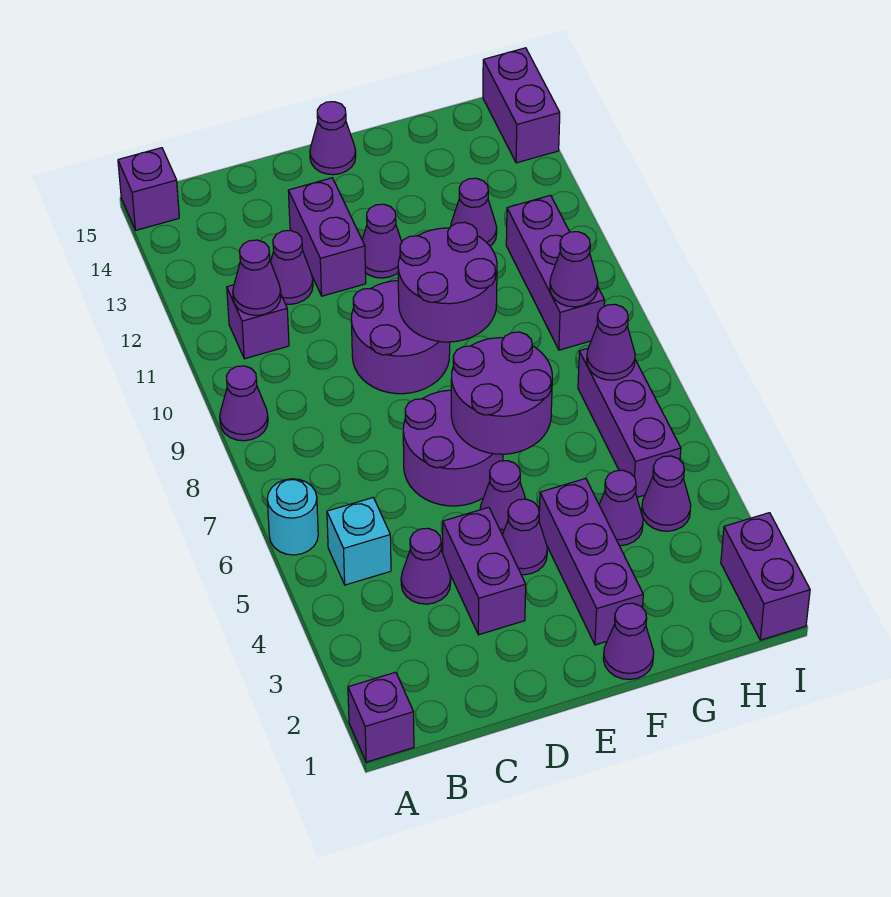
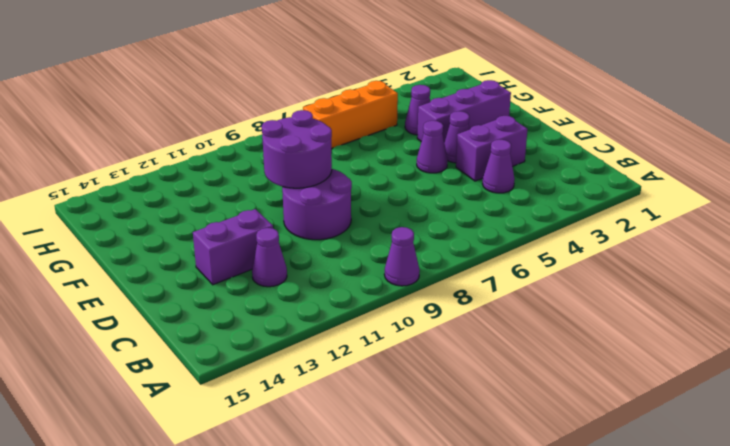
orange 1x3 brick [303,81,398,149] -> purple 1x3 brick [578,348,681,497]
none -> purple 1x1 brick [348,672,414,762]
none -> cyan 1x1 round brick [267,479,318,555]
none -> purple 1x1 brick [118,148,179,230]
none -> cyan 1x1 brick [327,498,391,585]

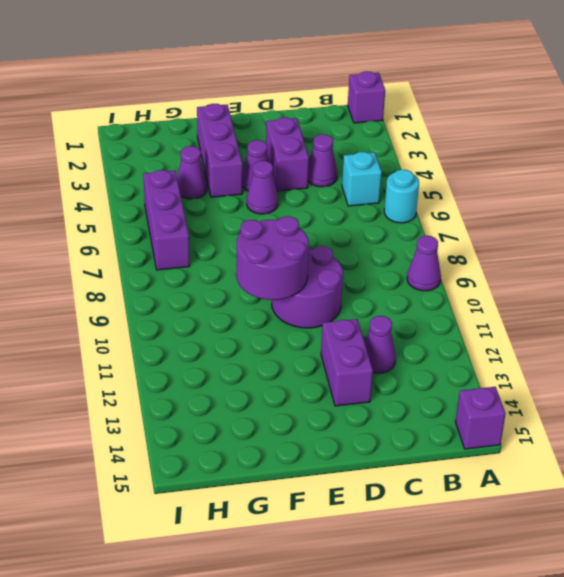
none -> purple 1x1 brick [227,285,289,359]
none -> purple 2x2 round brick [403,390,503,506]
none -> purple 1x1 cone [362,204,402,278]
none -> purple 1x1 cone [310,102,356,175]

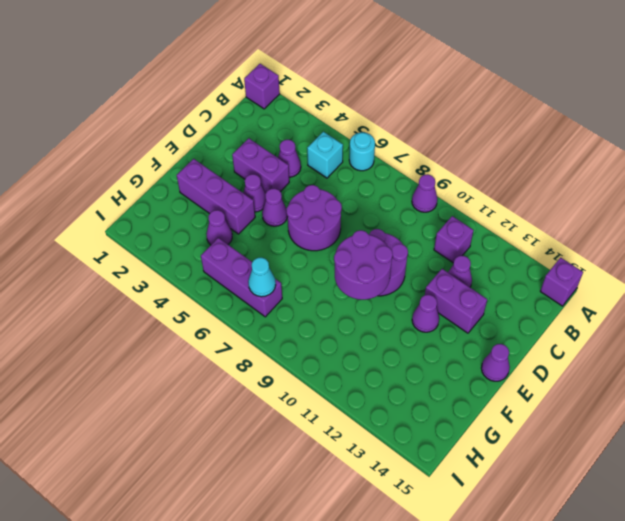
cyan 1x1 cone [248,258,276,297] -> purple 1x1 cone [587,304,635,380]
none -> purple 1x1 cone [603,603,654,679]
none -> purple 1x1 cone [451,178,497,246]
none -> purple 1x1 cone [642,456,691,531]
none -> purple 1x3 brick [506,195,605,350]

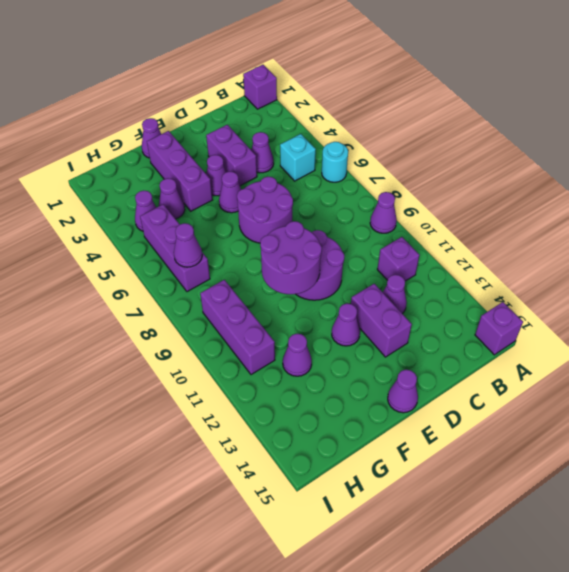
none -> purple 1x2 brick [721,513,810,640]
none -> purple 1x2 brick [483,48,560,163]
none -> purple 1x1 cone [233,240,281,315]
none -> purple 2x2 round brick [451,332,552,454]

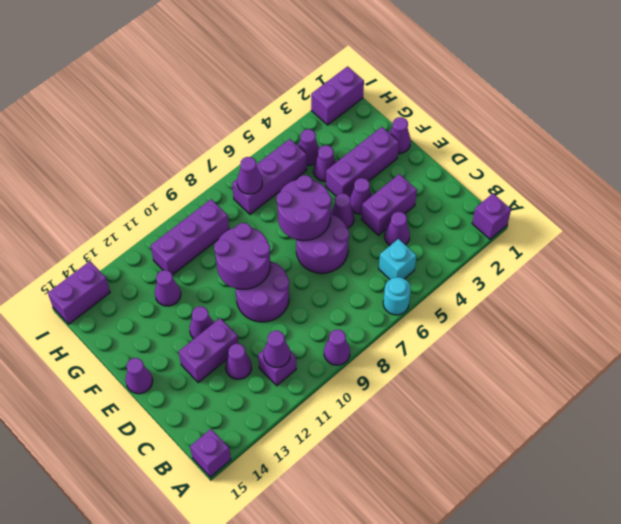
none -> purple 1x1 cone [550,232,598,307]

